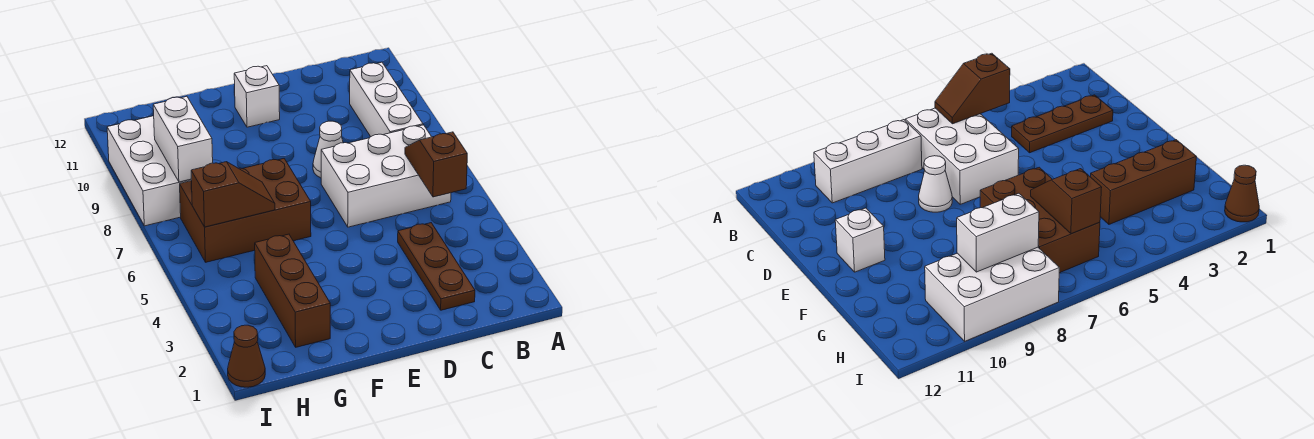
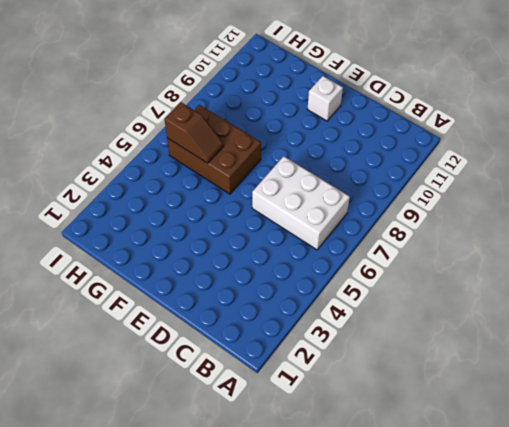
none -> white 1x3 brick [350,62,423,137]
none -> brown 1x3 plate [398,223,475,310]
none -> white 1x1 cone [313,121,343,178]

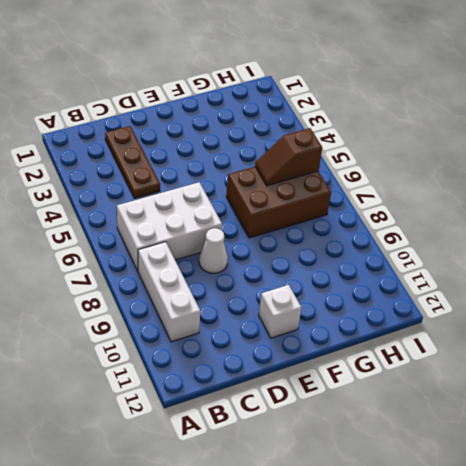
none -> brown 1x3 brick [255,234,330,347]
none -> white 2x3 brick [107,116,191,226]
none -> brown 1x1 cone [228,325,265,387]

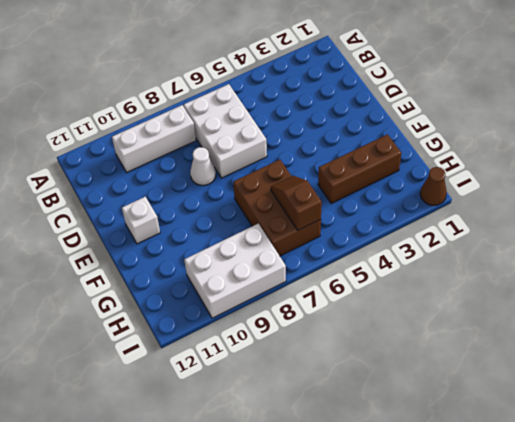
none -> brown 1x3 plate [398,223,475,310]
none -> brown 1x2 slope [405,132,467,197]
none -> white 1x2 brick [153,96,213,182]

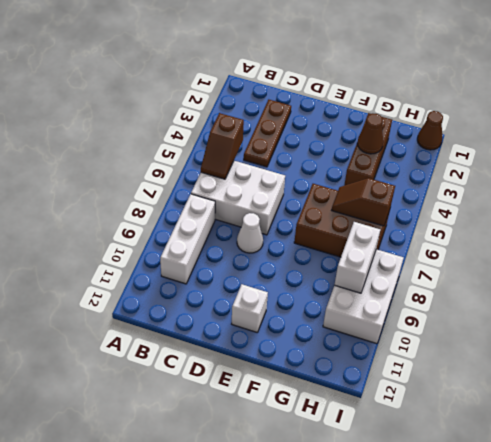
brown 1x1 cone [357,113,383,154] -> none

